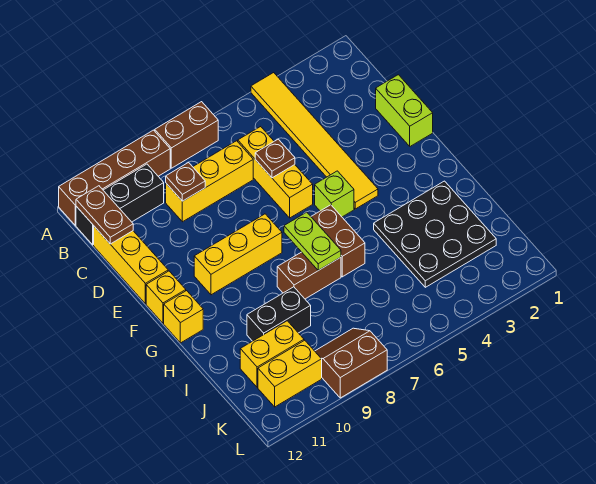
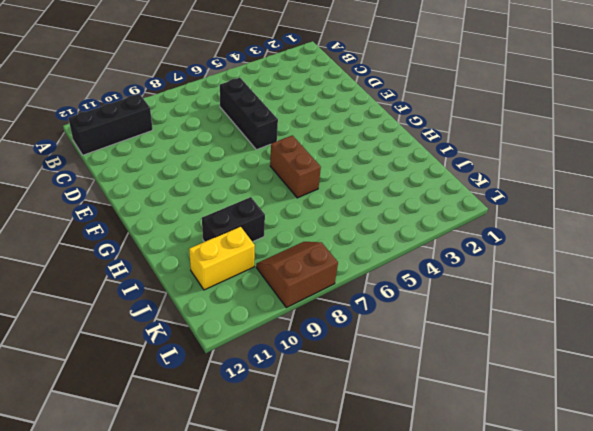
black 1x3 brick [220,78,278,150] -> yellow 1x3 brick [238,127,313,218]
none -> yellow 1x6 tile [251,73,378,209]
none -> brown 1x2 brick [155,102,218,168]
none -> brown 1x4 brick [59,130,170,225]

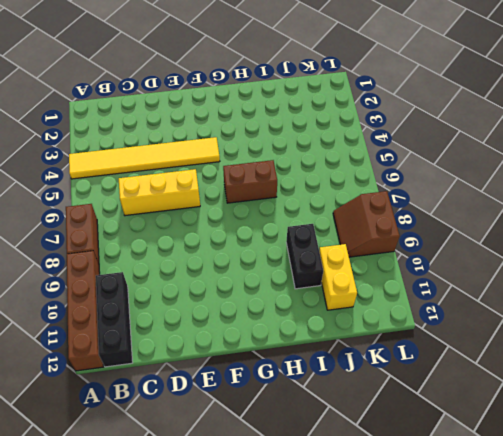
none -> yellow 1x3 brick [166,141,253,222]
none -> yellow 1x3 brick [94,226,168,304]
none -> lime 1x2 brick [376,75,433,146]

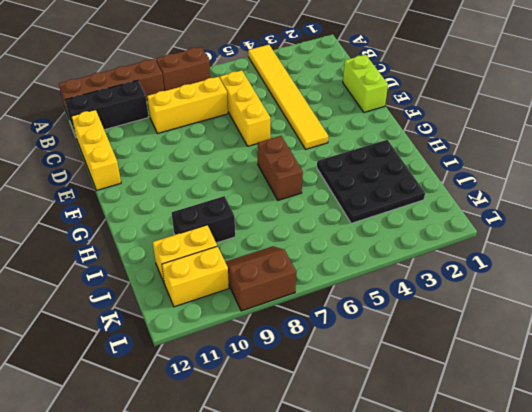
none -> lime 1x1 brick [315,171,354,217]
none -> yellow 1x3 brick [194,214,282,295]
none -> yellow 1x1 brick [146,271,186,323]

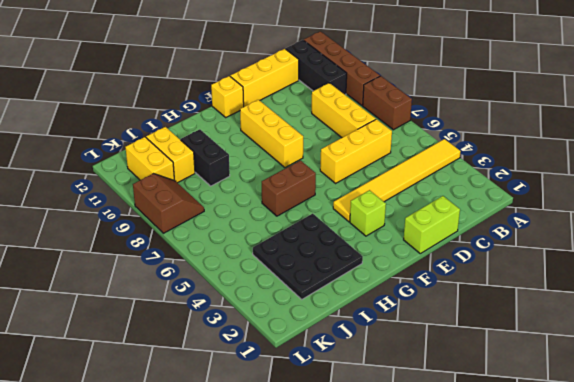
lime 1x1 brick [350,190,386,236] -> lime 1x1 brick moved to [315,171,354,217]
none -> yellow 1x1 brick [164,291,203,343]
none -> brown 1x2 brick [277,252,341,299]
none -> brown 1x2 plate [76,186,133,244]

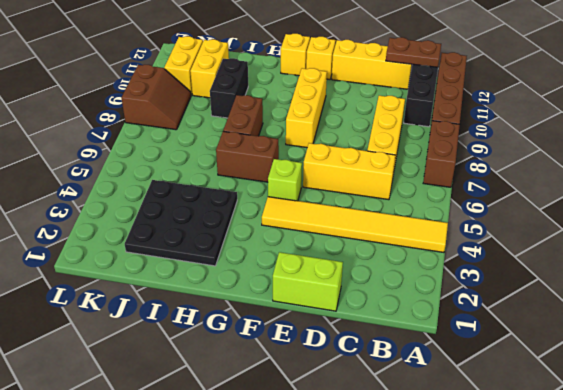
none -> brown 1x1 plate [166,162,205,201]
none -> brown 1x1 plate [255,139,295,178]
none -> lime 1x2 plate [284,212,341,270]

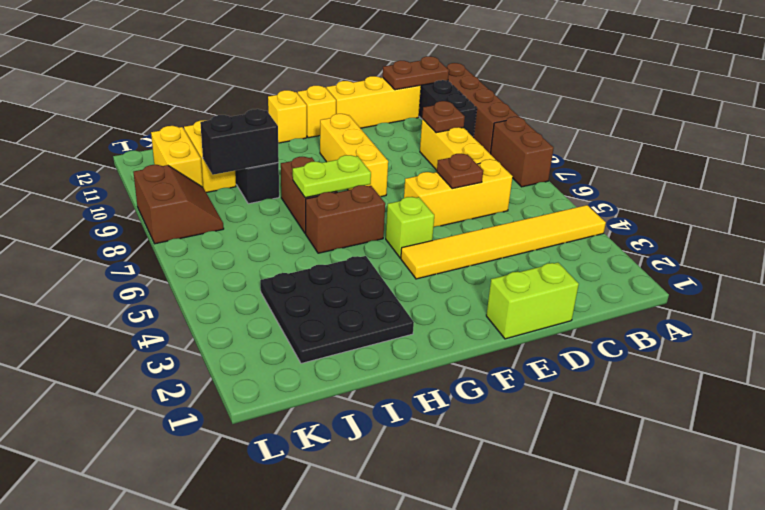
black 1x2 brick [200,109,279,175] -> none

